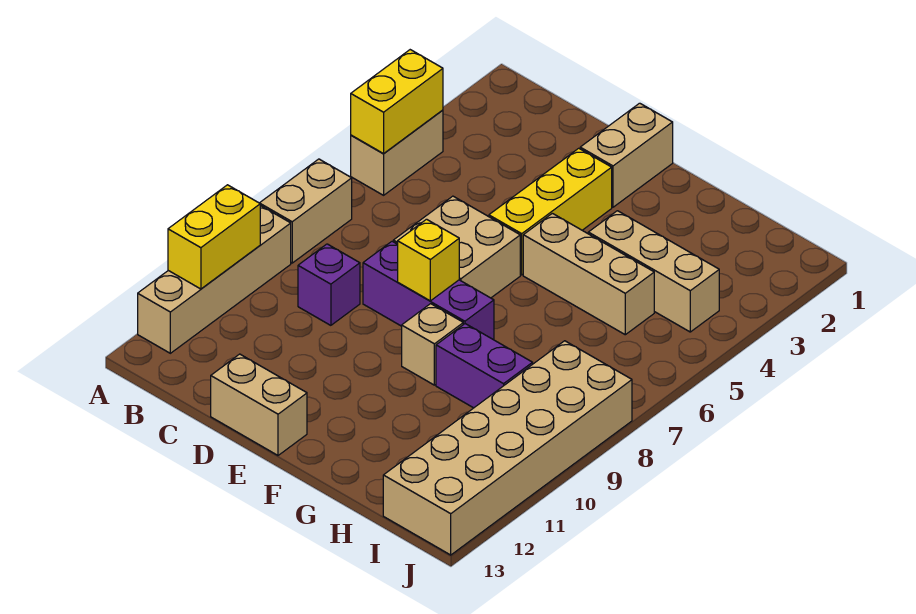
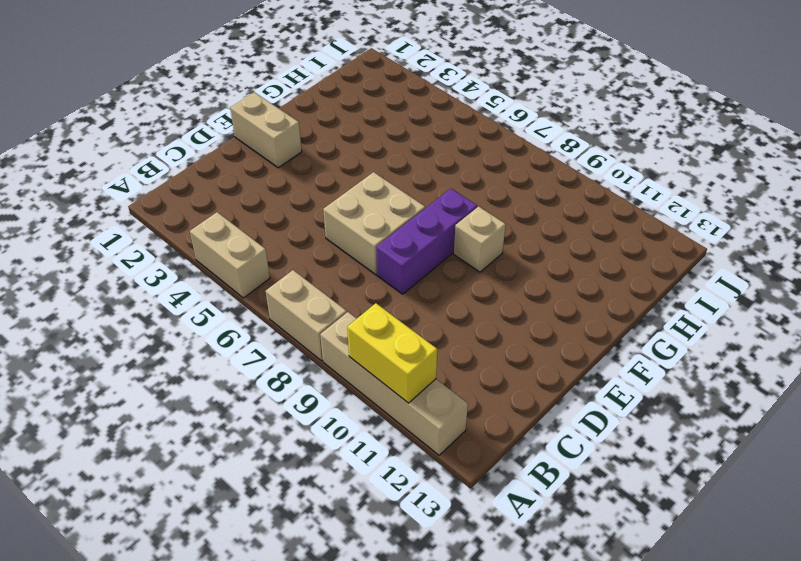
none -> purple 1x1 brick [298,244,360,325]
none -> tan 1x2 brick [211,354,307,455]
none -> yellow 1x3 brick [489,148,612,275]

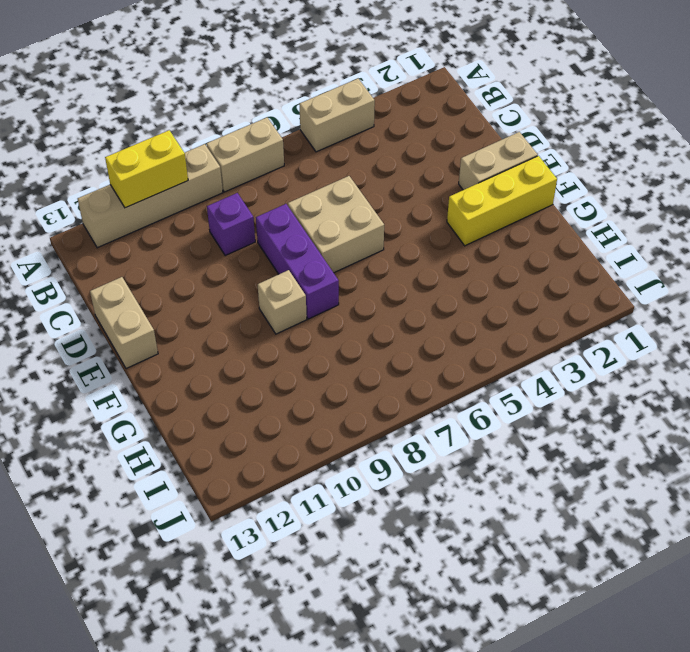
yellow 1x3 brick [447,156,557,246] -> yellow 1x3 brick moved to [489,148,612,275]
none -> tan 1x3 brick [523,213,654,335]
none -> tan 1x3 brick [588,211,719,332]
none -> purple 1x2 brick [436,324,533,408]

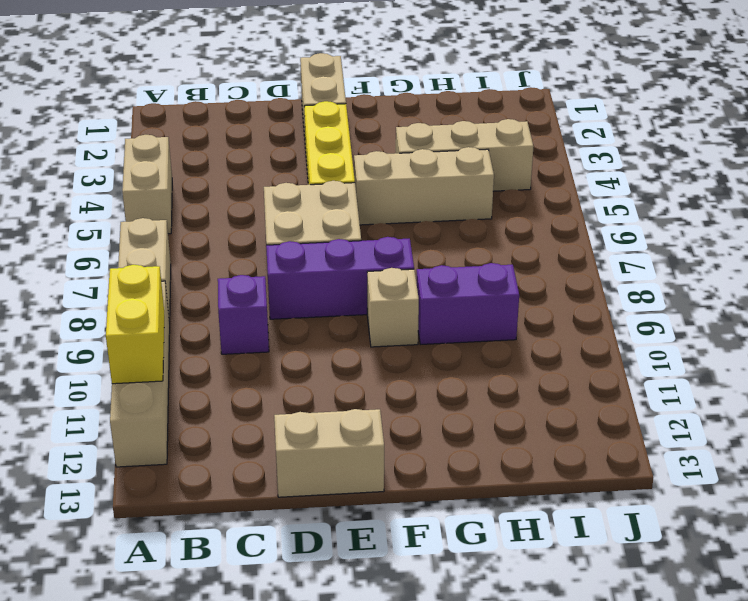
none -> tan 2x6 brick [383,341,632,555]
none -> yellow 1x2 brick [351,50,443,154]
none -> yellow 1x1 brick [398,219,459,301]

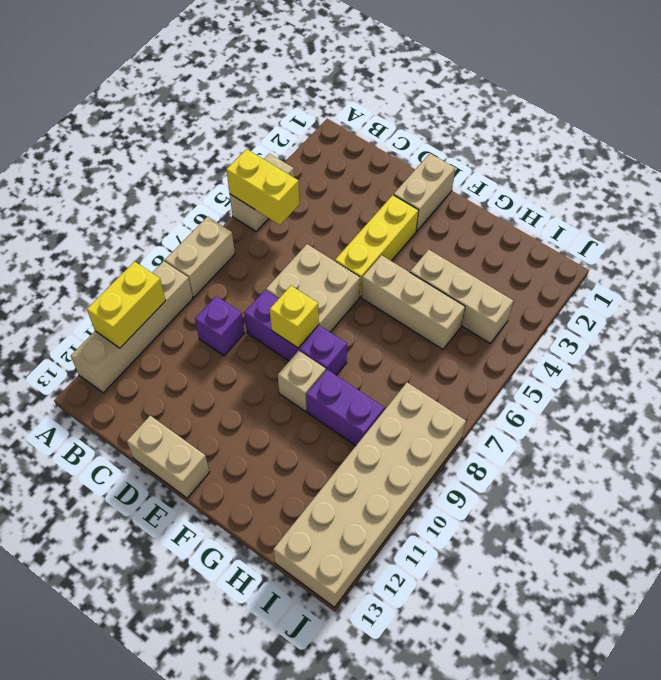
yellow 1x2 brick [226,149,299,225] -> yellow 1x2 brick turned to [351,50,443,154]

